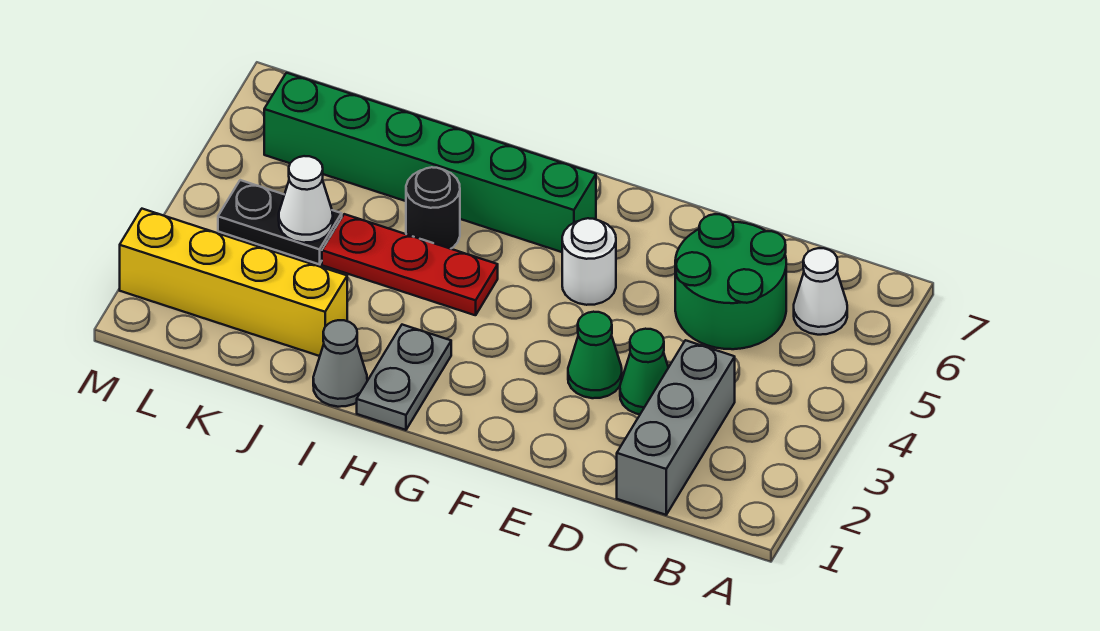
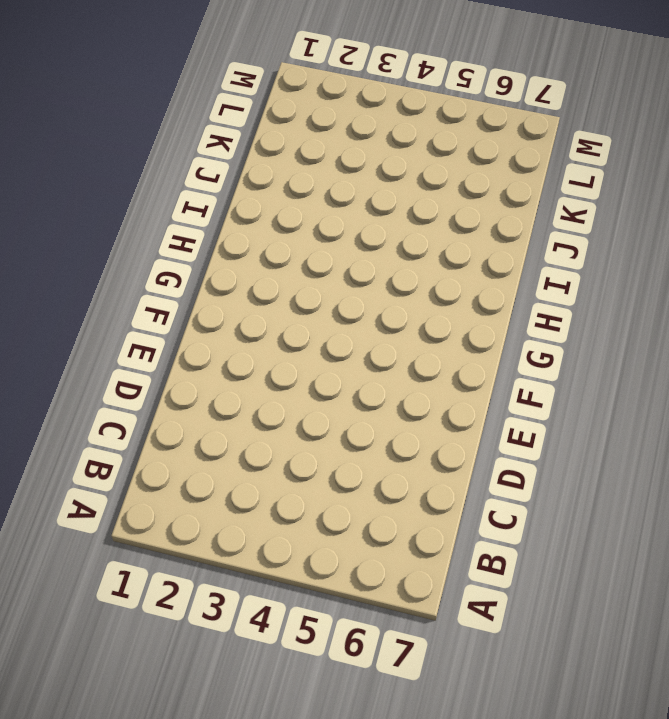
none -> white 1x1 cone [794,248,847,335]
none -> grey 1x3 brick [617,340,735,515]
none -> green 2x2 round brick [675,214,786,349]

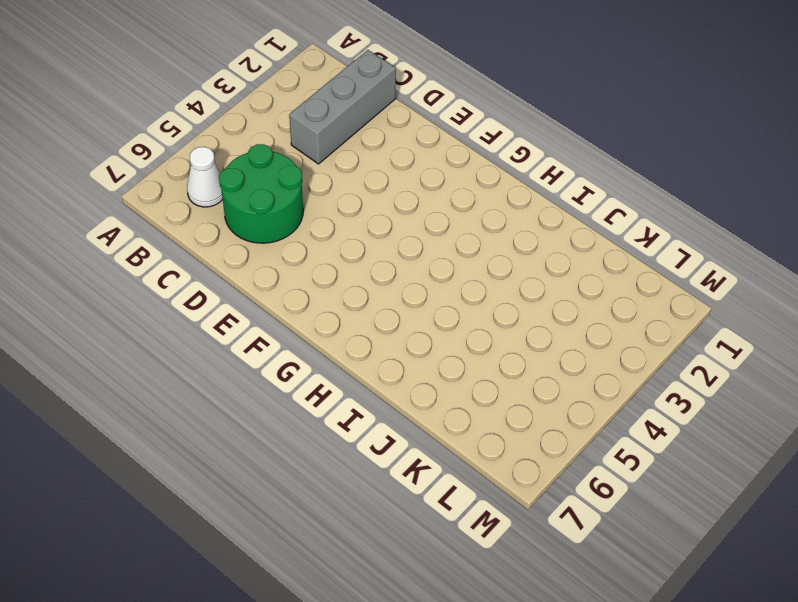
none -> green 1x1 cone [620,329,668,414]
none -> green 1x1 cone [568,312,622,398]
none -> white 1x1 round brick [562,218,616,305]

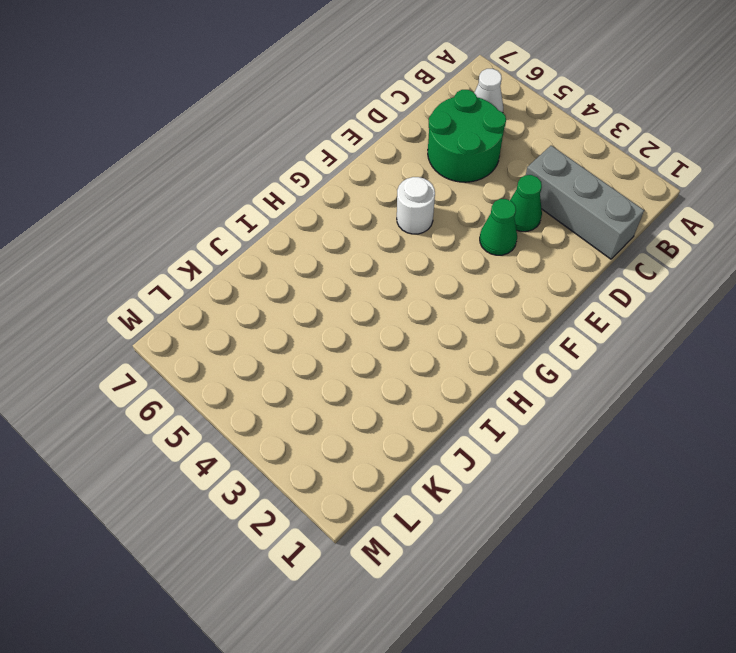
none -> green 1x6 brick [264,73,596,252]
none -> grey 1x2 plate [357,325,451,430]
none -> red 1x3 plate [322,214,498,315]

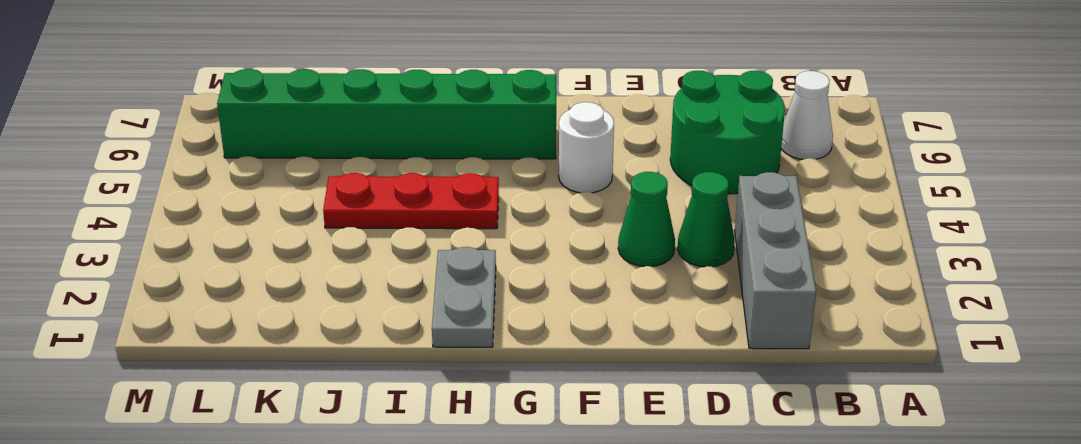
none -> grey 1x1 cone [313,320,367,407]
none -> black 1x1 round brick [406,167,460,249]
none -> yellow 1x4 brick [120,209,347,356]

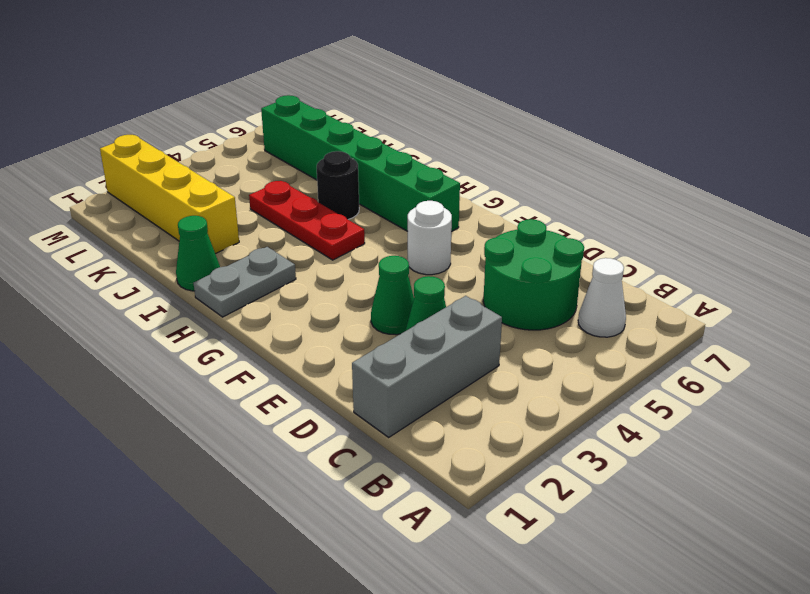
green 1x1 cone [176,216,220,291] -> grey 1x1 cone [313,320,367,407]
none -> black 1x2 plate [218,180,342,264]
none -> white 1x1 cone [279,156,333,243]

